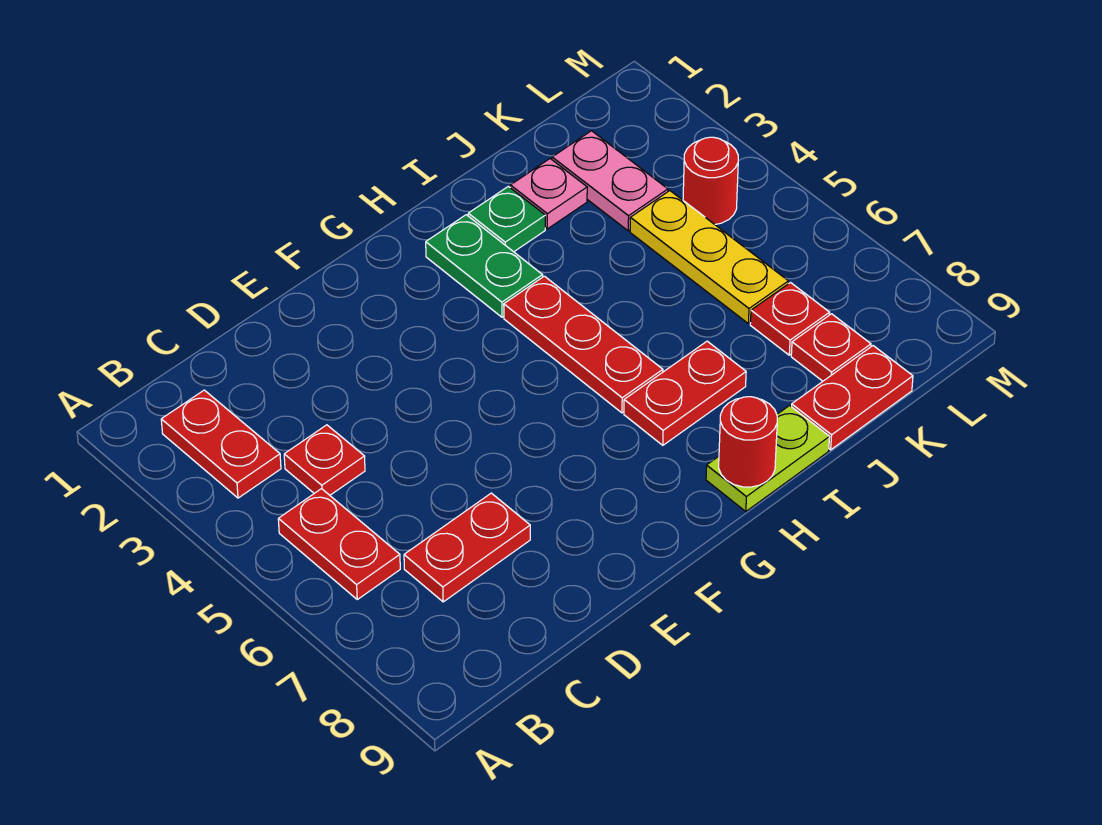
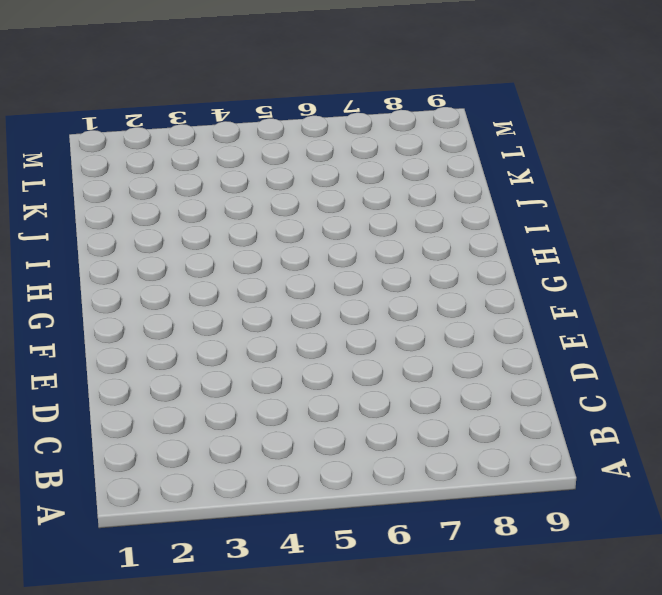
none -> red 1x2 plate [161,390,281,498]
none -> red 1x2 plate [278,489,400,599]
none -> red 1x1 plate [284,425,365,495]

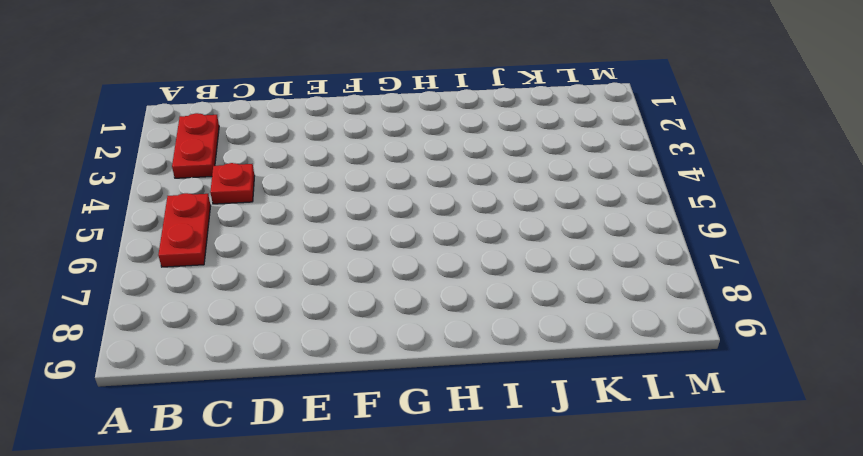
none -> red 1x2 plate [404,493,530,602]
none -> green 1x2 plate [426,215,543,317]
none -> red 1x3 plate [504,276,663,413]

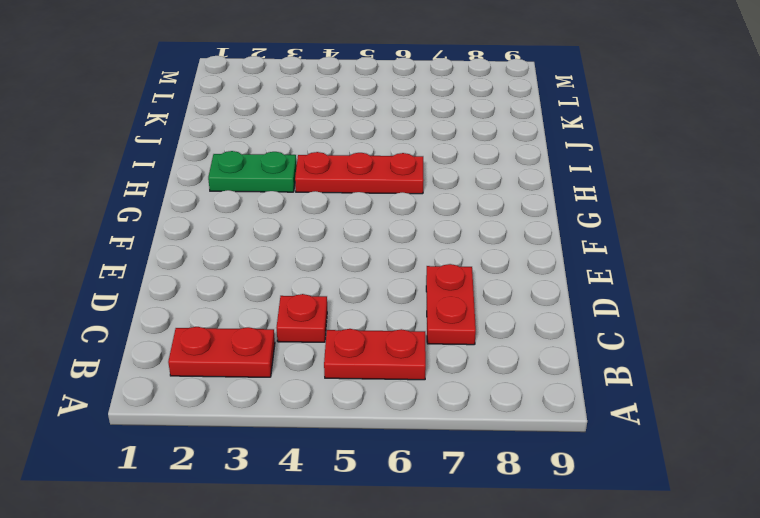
none -> red 1x2 plate [624,341,746,445]
none -> lime 1x2 plate [706,405,829,512]
none -> green 1x1 plate [468,186,545,252]

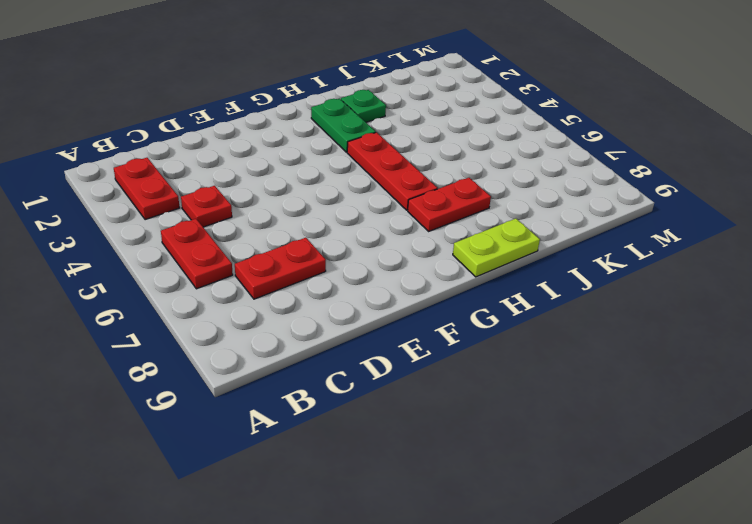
none -> pink 1x1 plate [510,159,587,229]
none -> red 1x2 plate [792,346,913,450]
none -> pink 1x2 plate [552,131,668,231]

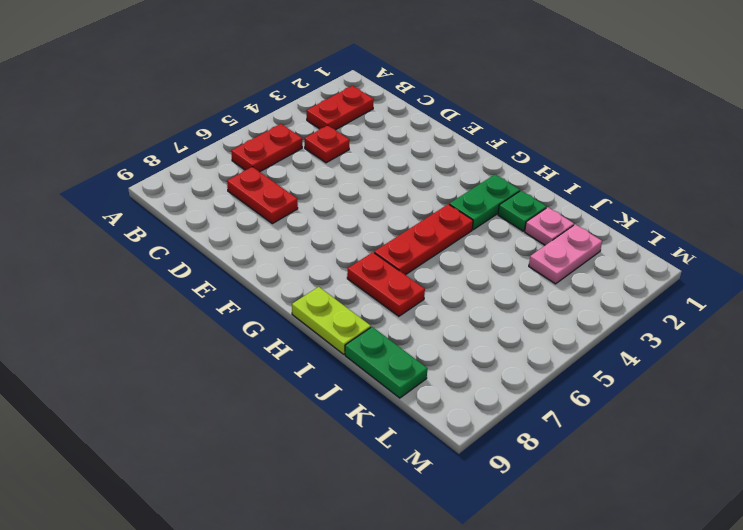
green 1x2 plate [345,327,427,398] -> red 1x2 plate [792,346,913,450]
none -> yellow 1x3 plate [630,191,789,324]
none -> red 1x1 plate [750,283,830,355]
none -> red 1x1 plate [791,314,871,381]

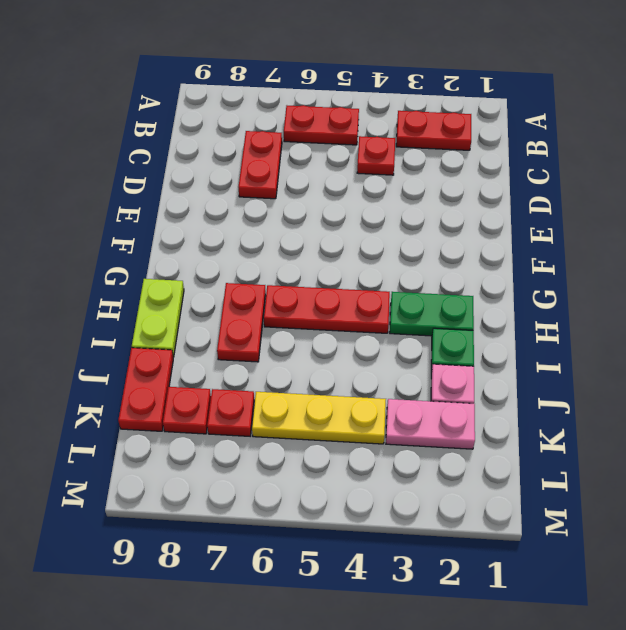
none -> red 1x1 round brick [683,137,738,224]
none -> red 1x1 round brick [719,397,777,487]

